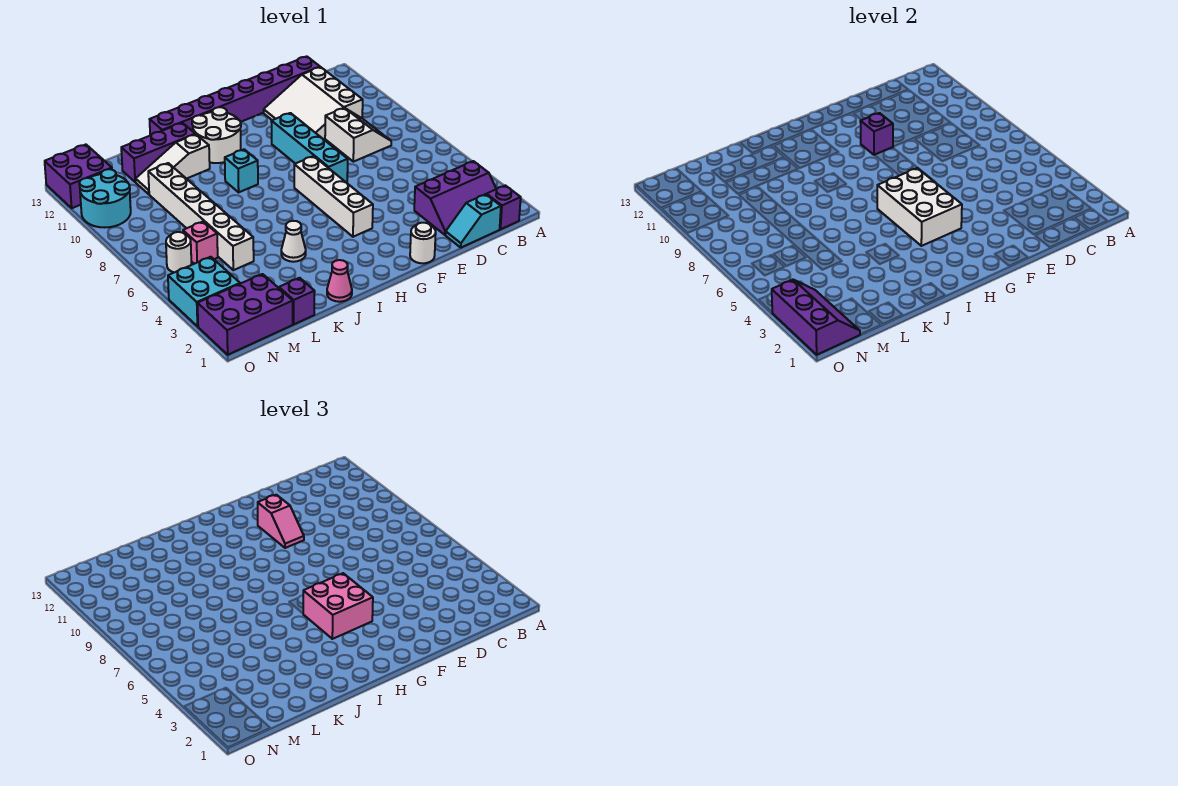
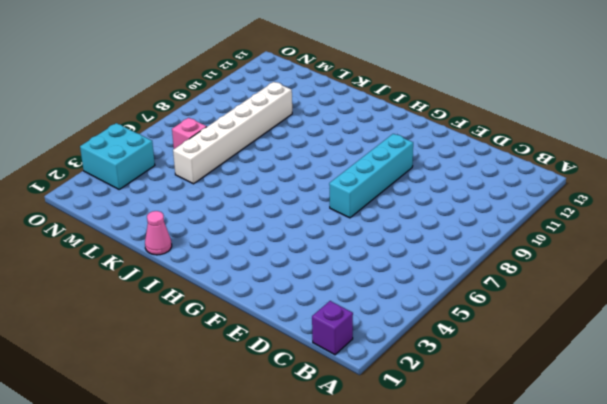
none -> purple 2x3 slope [414,161,496,235]
none -> cyan 1x2 slope [446,194,501,248]
none -> white 2x2 slope [325,108,391,162]

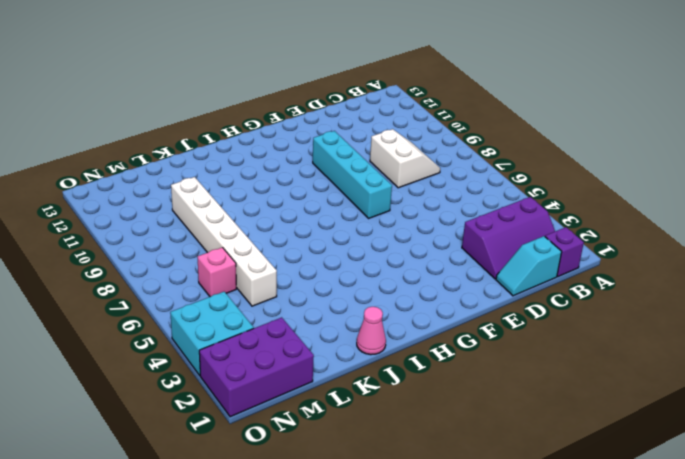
none -> white 3x3 slope [264,67,363,139]
none -> purple 1x8 brick [150,56,320,135]
none -> white 1x1 round brick [410,223,436,263]

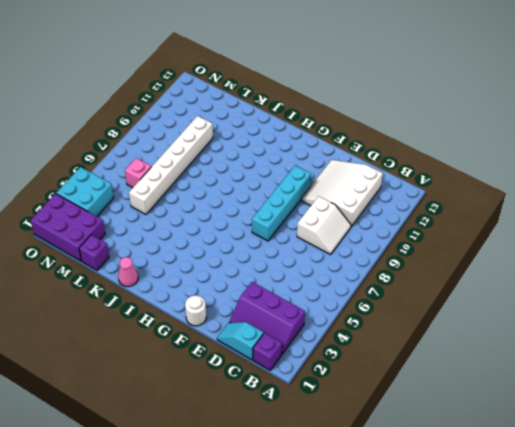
none -> purple 1x8 brick [150,56,320,135]
none -> white 1x4 brick [294,156,373,237]
none -> white 2x2 round brick [192,107,241,163]

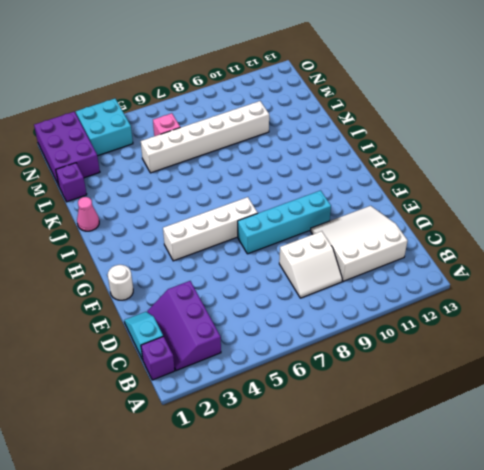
none -> purple 1x8 brick [150,56,320,135]
none -> white 2x2 round brick [192,107,241,163]
none -> cyan 1x1 brick [225,149,258,192]

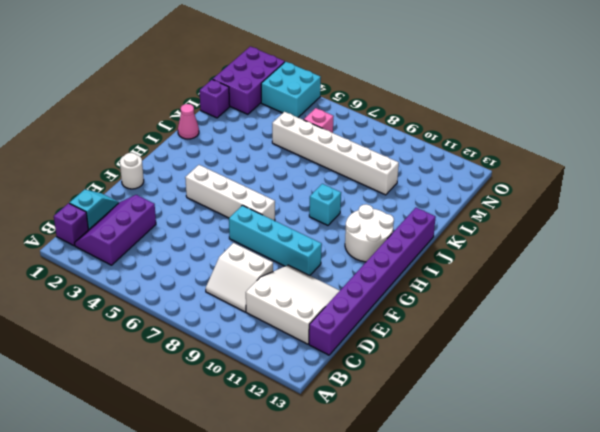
none -> white 1x1 cone [281,221,306,262]
none -> white 1x3 slope [136,134,210,194]
none -> purple 1x3 brick [121,123,195,182]

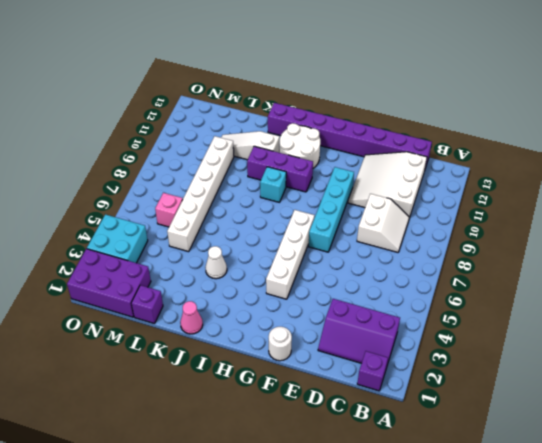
purple 1x3 brick [247,146,313,192] -> purple 1x3 brick moved to [121,123,195,182]
none -> cyan 1x2 slope [446,194,501,248]
none -> white 1x1 round brick [166,232,191,272]
none -> cyan 2x2 round brick [79,169,131,227]

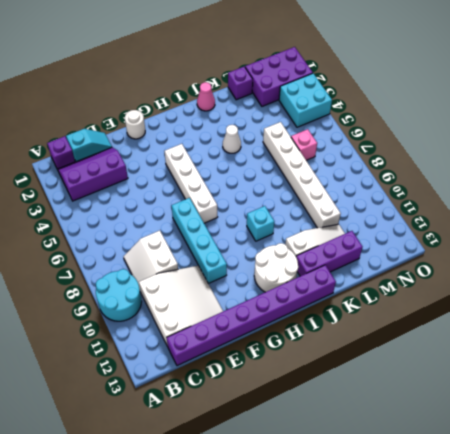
cyan 2x2 round brick [96,269,142,321] -> cyan 2x2 round brick moved to [79,169,131,227]
none -> white 1x1 round brick [166,232,191,272]
none -> purple 2x2 brick [45,145,112,208]
none -> purple 1x1 brick [860,113,893,155]

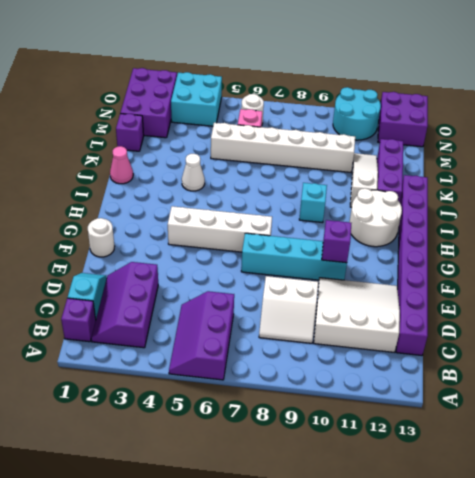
purple 2x3 slope [169,291,234,380] -> purple 2x3 slope turned to [772,280,860,355]
none -> white 2x3 brick [877,168,962,246]
none -> pink 1x2 slope [258,495,304,548]
none -> pink 2x2 brick [303,573,373,639]

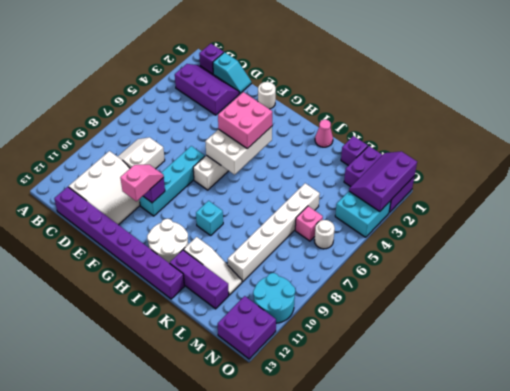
none -> white 1x1 cone [281,221,306,262]

